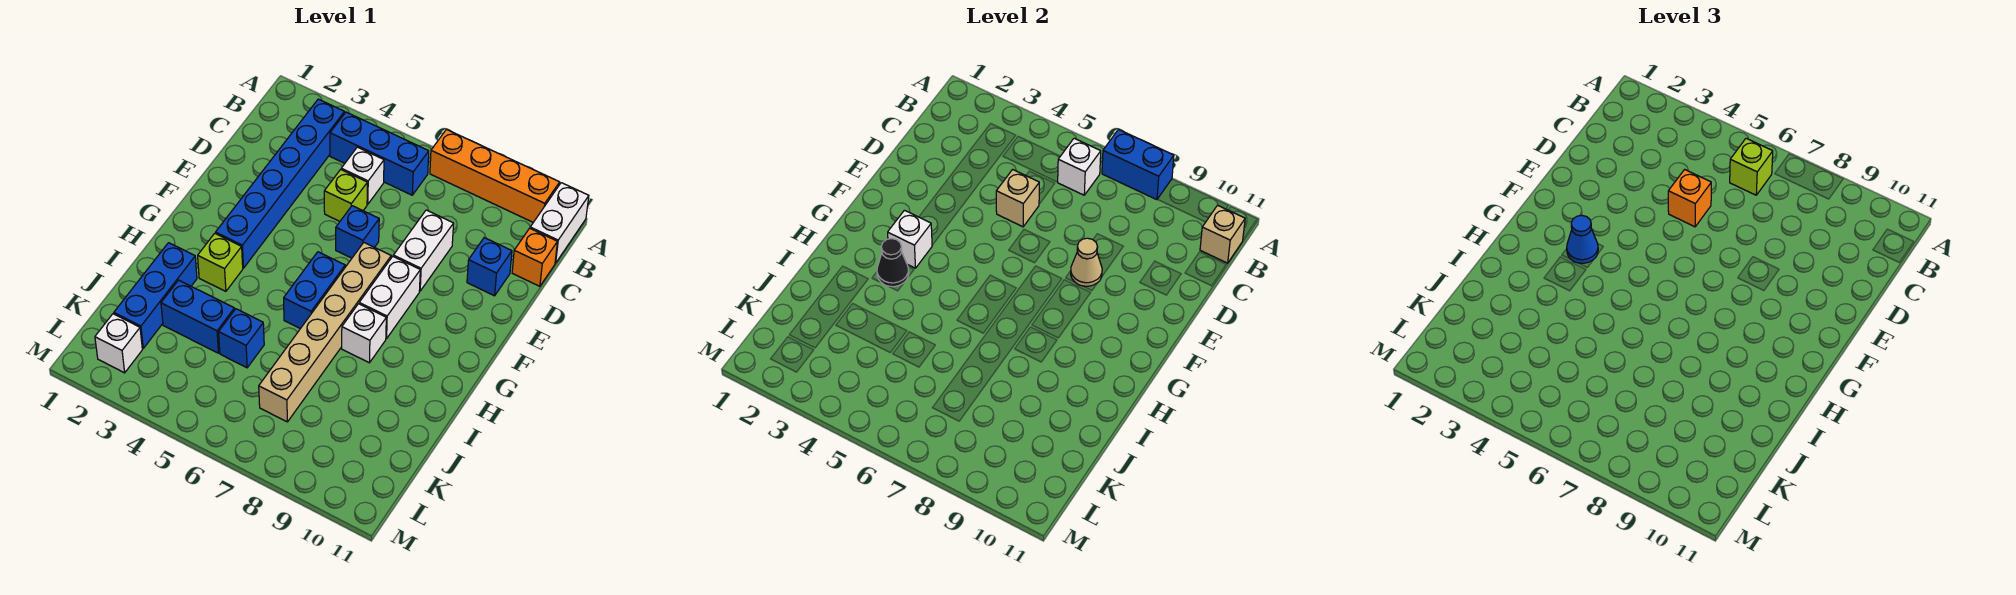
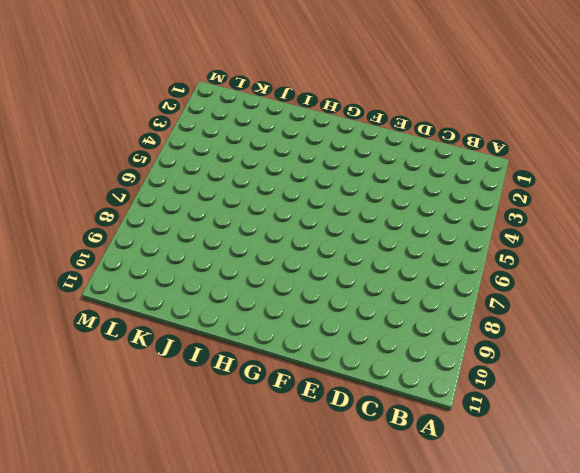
none -> orange 1x4 brick [430,130,560,222]
none -> white 1x2 brick [530,183,589,263]
none -> blue 1x6 brick [216,99,345,268]

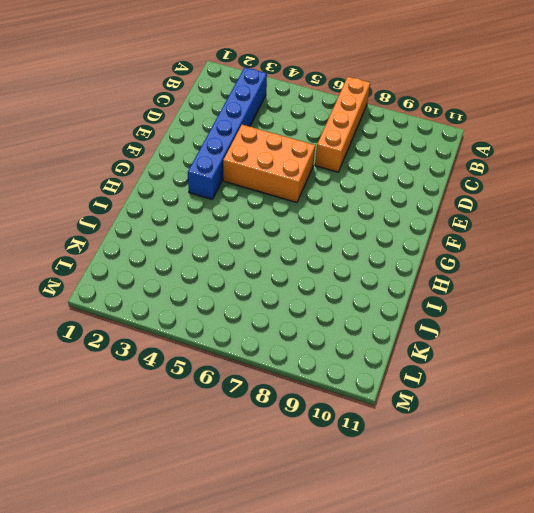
orange 1x4 brick [315,77,370,172] -> orange 1x4 brick turned to [430,130,560,222]
orange 2x3 brick [223,125,315,202] -> blue 1x1 brick [336,206,379,258]
none -> white 1x2 brick [530,183,589,263]
none -> blue 1x3 brick [330,112,429,195]
none -> white 1x1 brick [341,147,384,204]

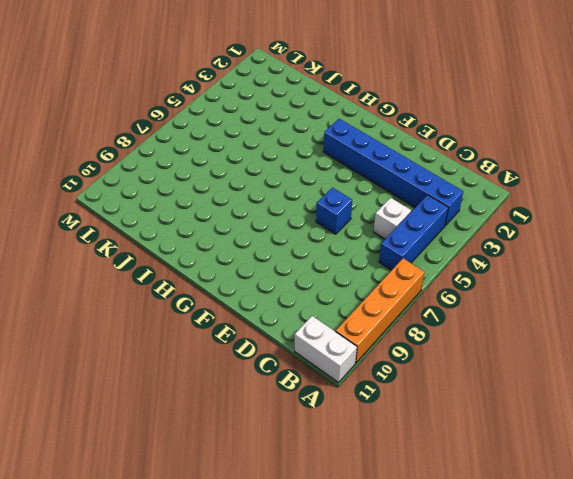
none -> orange 1x1 brick [512,228,557,286]
none -> lime 1x1 brick [324,169,367,221]
none -> white 1x2 brick [393,210,454,291]

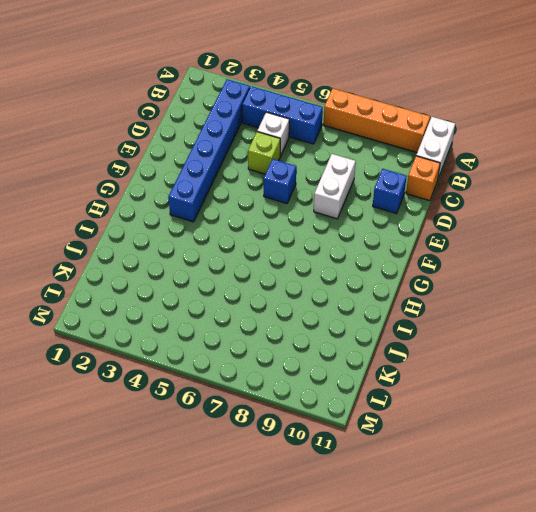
none -> tan 1x6 brick [259,243,391,422]
none -> white 1x2 brick [359,257,420,339]
none -> blue 1x2 brick [284,252,345,329]

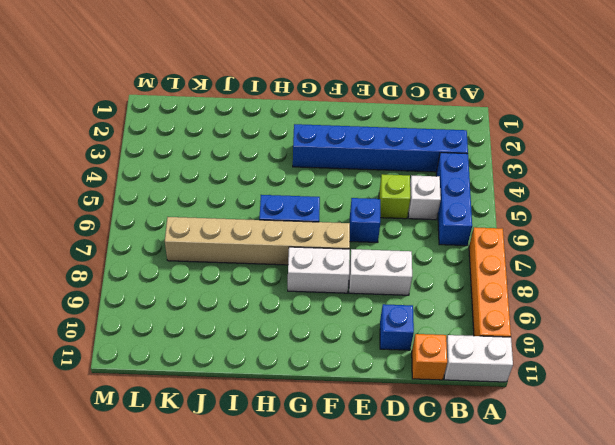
none -> lime 1x1 brick [198,233,243,291]
none -> white 1x1 brick [342,304,386,363]
none -> blue 1x3 brick [114,243,197,348]

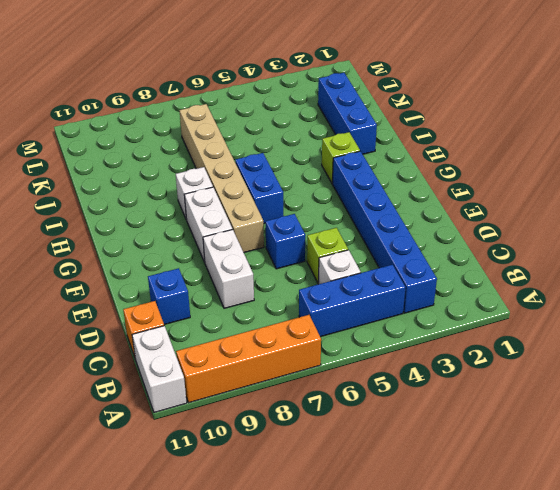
none -> blue 1x2 brick [161,280,235,353]
none -> blue 1x1 brick [219,309,264,368]
none -> white 1x1 brick [95,314,142,373]

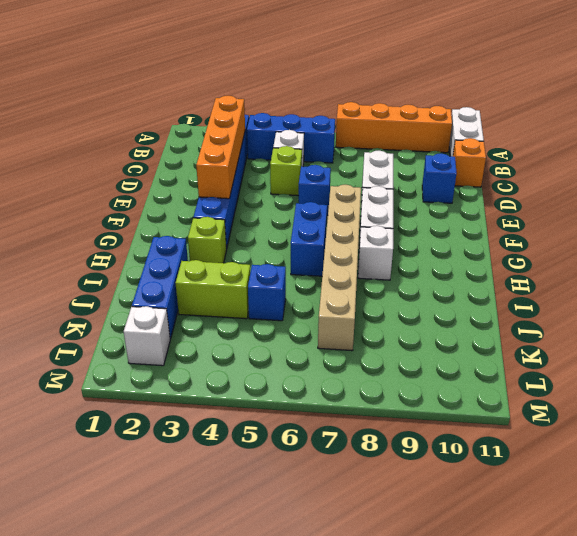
orange 1x4 brick [196,96,245,199] -> none
lime 1x2 brick [176,260,250,319] -> blue 1x2 brick [161,280,235,353]
none -> blue 1x2 brick [1102,130,1174,200]
none -> white 1x1 brick [1058,138,1101,195]
none -> tan 1x1 brick [1200,205,1245,263]

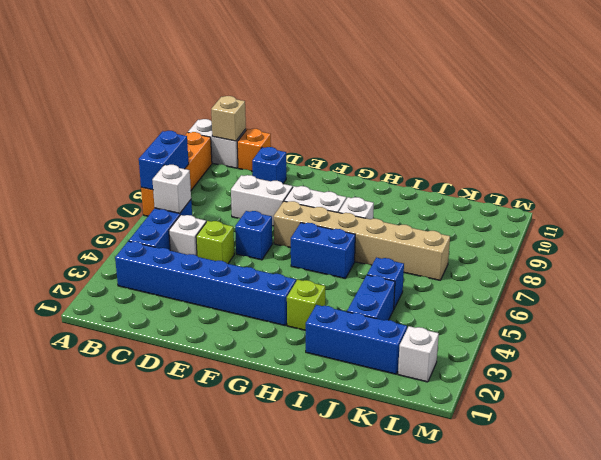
none -> tan 1x1 brick [996,169,1039,227]
none -> tan 1x1 cone [1071,238,1102,286]
none -> white 1x1 brick [888,210,932,268]

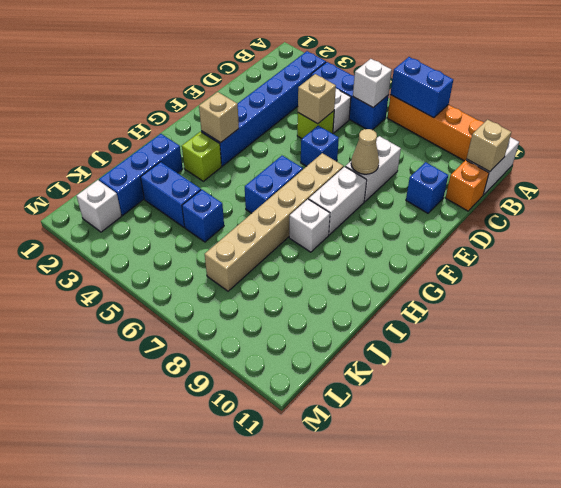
tan 1x1 brick [199,92,239,143] -> white 1x1 brick [888,210,932,268]
none -> black 1x1 cone [877,239,909,287]
none -> lime 1x1 brick [1730,138,1773,195]
none -> orange 1x1 brick [1668,169,1711,227]

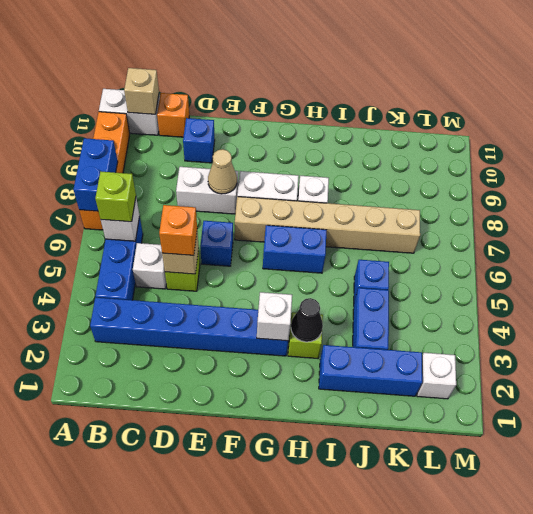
none -> blue 1x1 cone [1567,215,1598,263]

